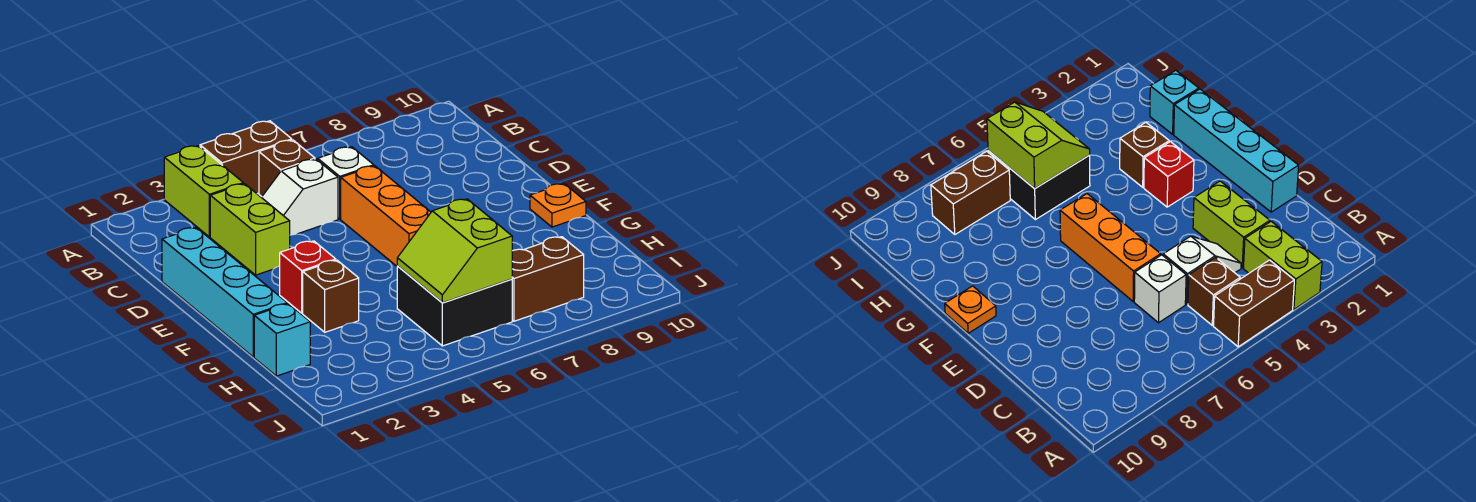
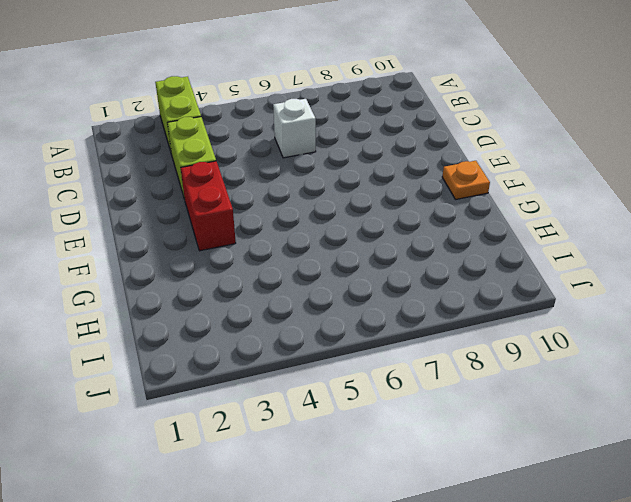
red 1x2 brick [181,161,236,251] -> red 1x1 brick [280,241,336,313]
none -> brown 1x2 brick [200,121,292,194]
none -> brown 1x1 brick [259,140,315,196]
none -> white 1x2 slope [261,159,338,235]

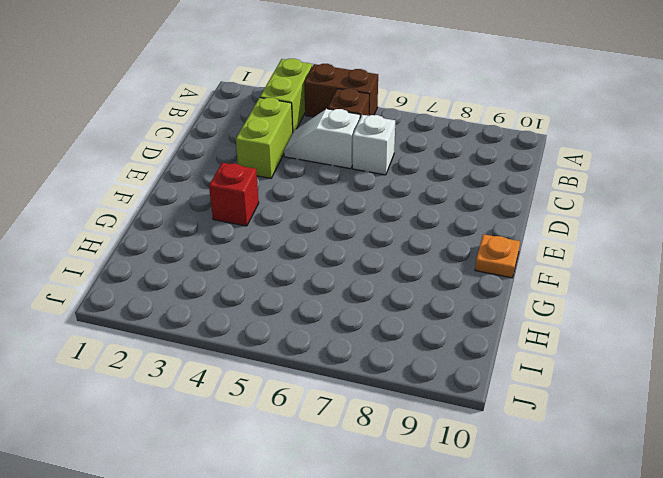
none -> cyan 1x4 brick [162,227,287,357]
none -> orange 1x3 brick [341,166,431,266]
none -> brown 1x1 brick [303,260,359,332]

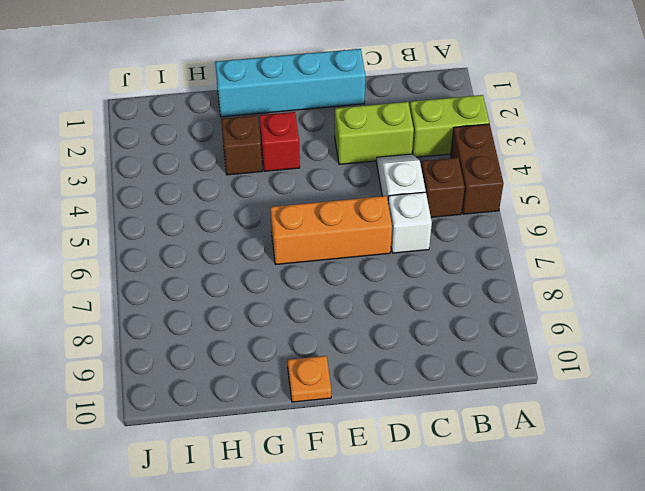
none -> cyan 1x1 brick [254,304,310,376]
none -> black 2x2 brick [397,266,512,346]
none -> brown 1x2 brick [512,237,584,321]

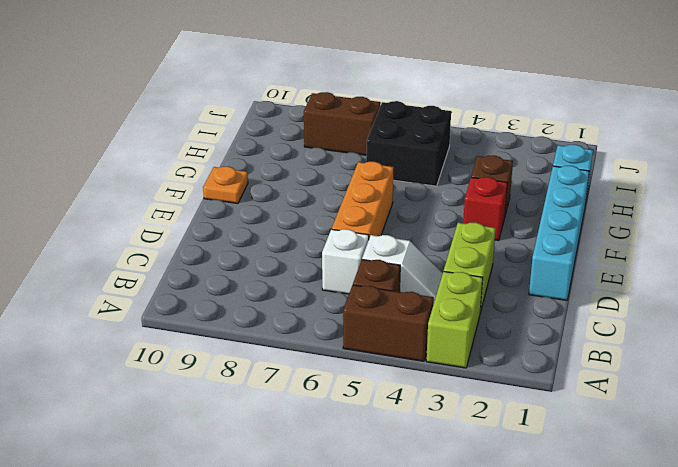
none -> lime 2x2 slope [397,199,512,303]

